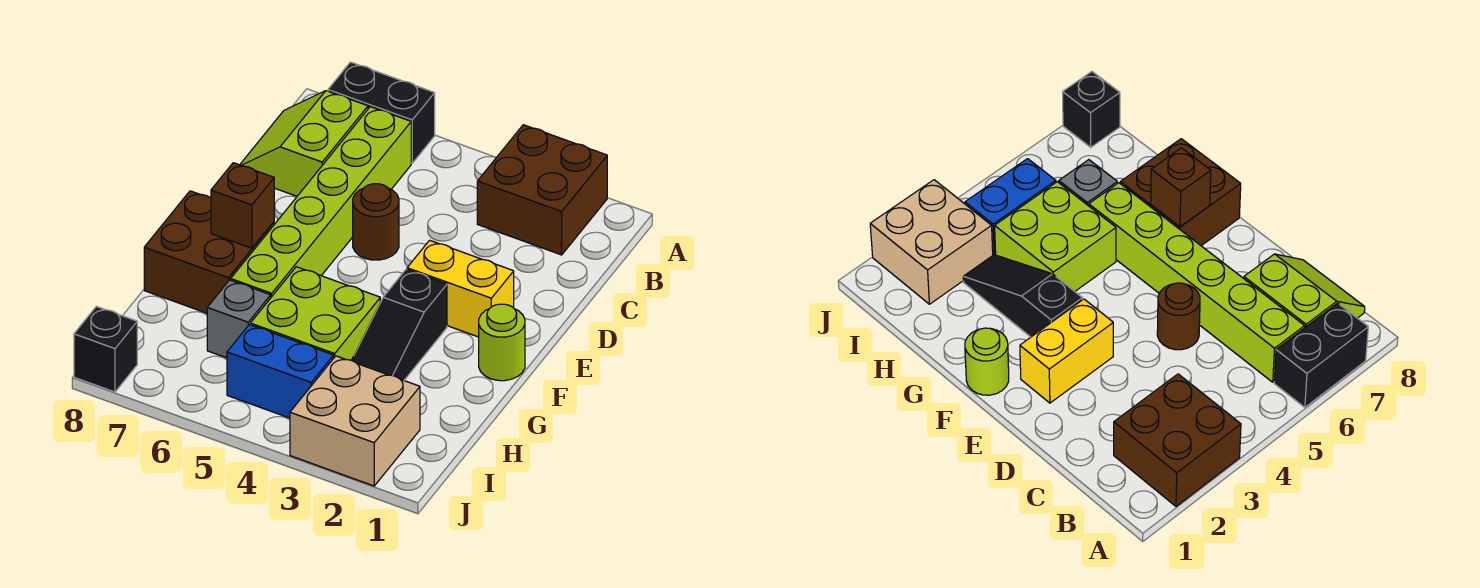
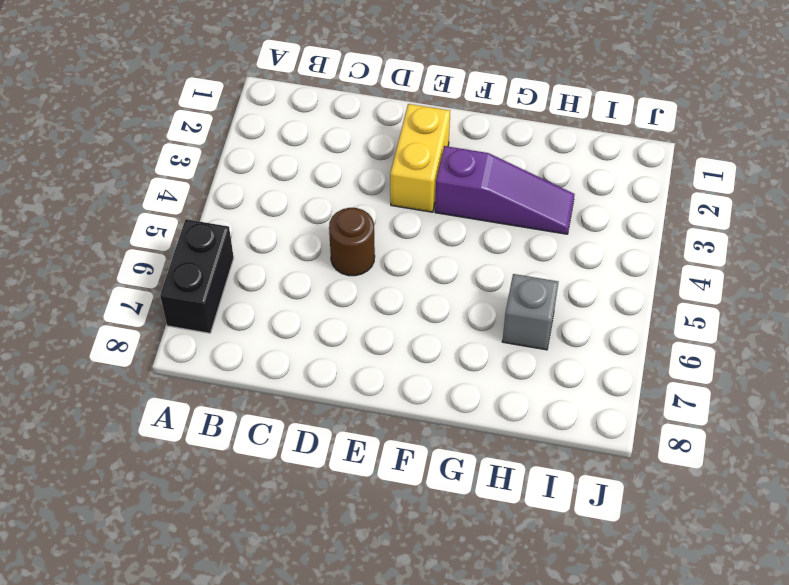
purple 1x3 slope [435,146,575,234] -> black 1x3 slope [352,269,447,380]
none -> brown 2x2 brick [477,125,607,255]
none -> lime 1x6 brick [231,107,411,297]
none -> lime 2x2 slope [240,91,368,196]

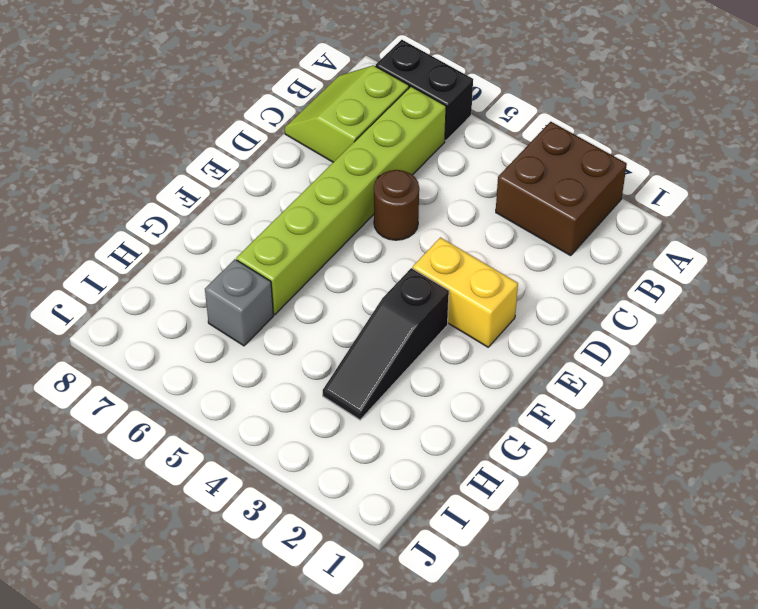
none -> lime 1x1 round brick [479,304,525,381]
none -> brown 2x2 brick [144,191,274,313]
none -> lime 2x2 brick [250,267,380,360]

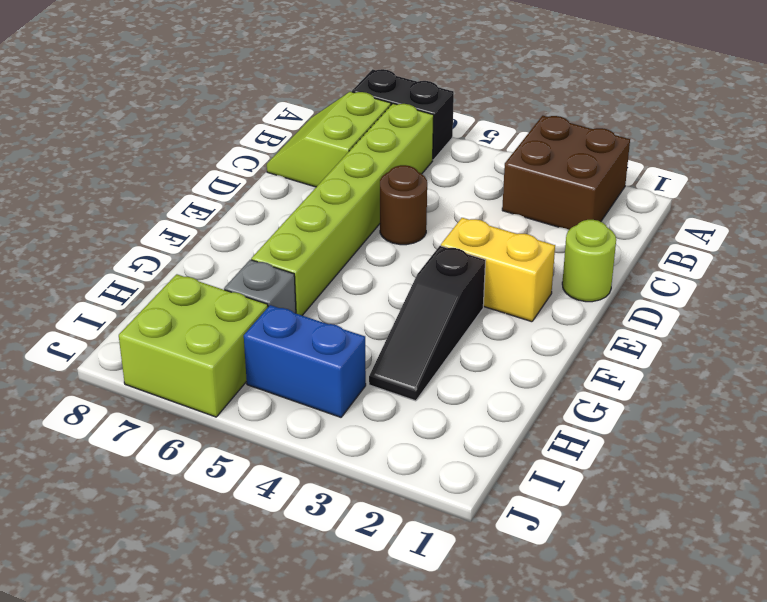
lime 1x1 round brick [562,220,616,302] -> lime 1x1 round brick moved to [479,304,525,381]
lime 2x2 brick [119,274,268,417] -> lime 2x2 brick moved to [250,267,380,360]
none -> brown 2x2 brick [144,191,274,313]
none -> tan 2x2 brick [290,356,420,486]
none -> black 1x1 brick [74,306,137,392]

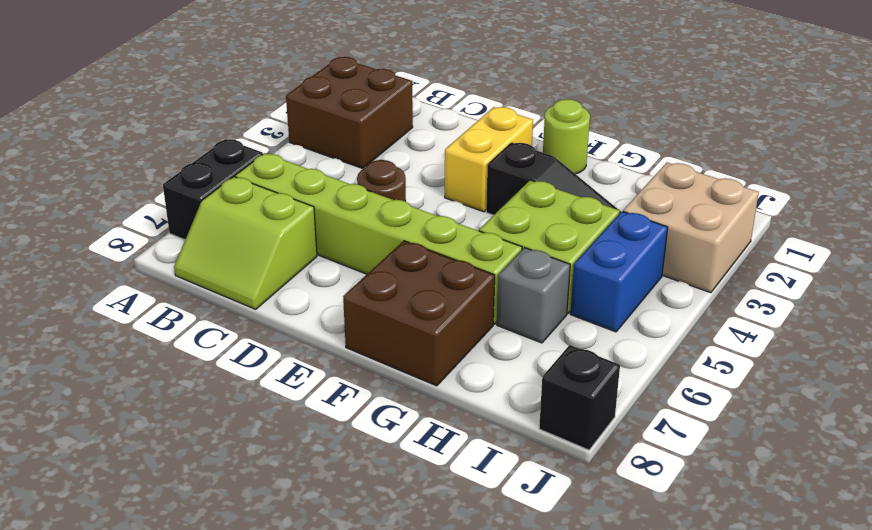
none -> brown 1x1 brick [211,163,274,248]

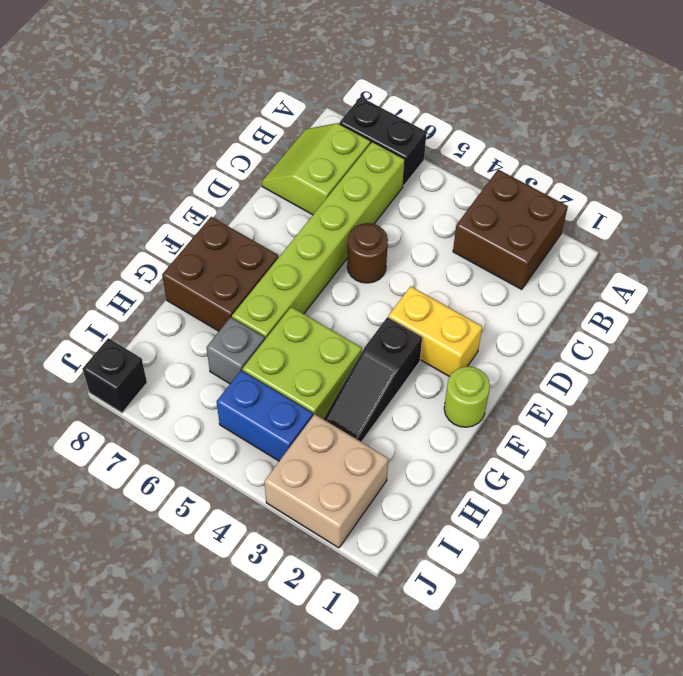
none -> brown 1x1 brick [211,163,274,248]

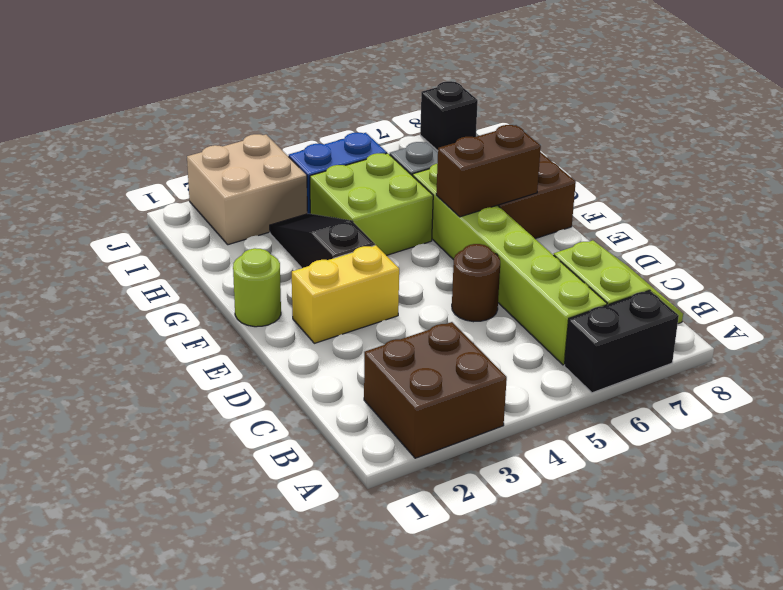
brown 1x2 brick [436,125,541,217] -> brown 1x1 brick [211,163,274,248]

